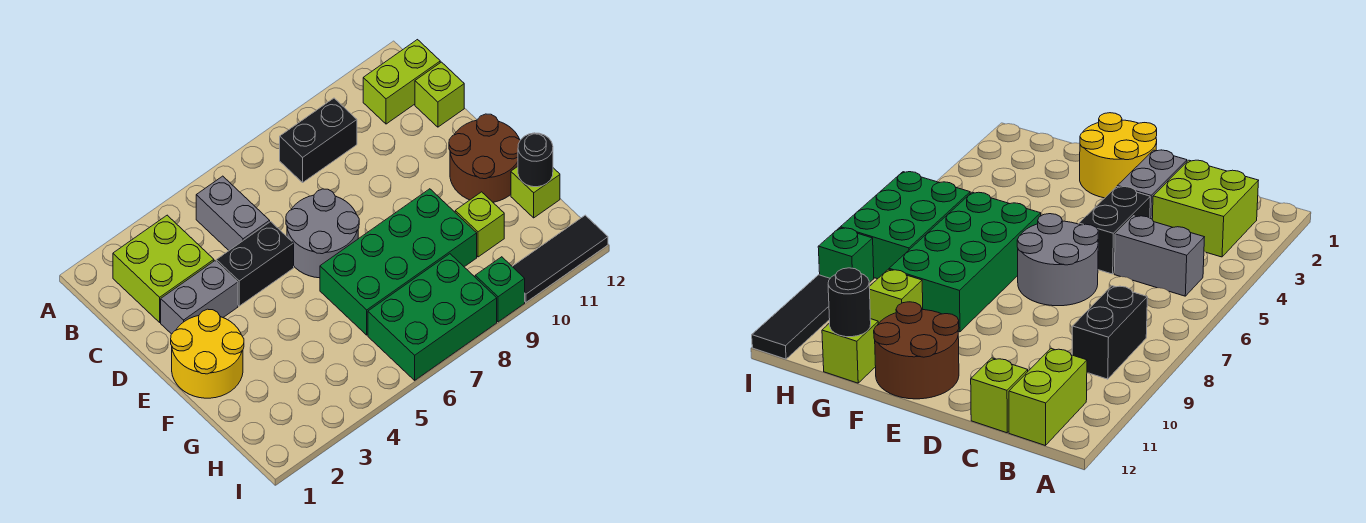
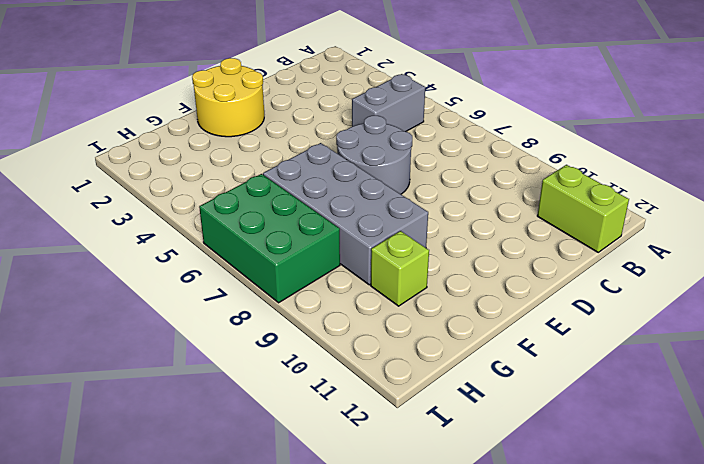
grey 2x4 brick [263,143,428,285] -> green 2x4 brick [320,189,477,335]
none -> lime 2x2 brick [113,215,214,322]
none -> black 1x2 brick [280,98,357,182]
none -> lime 1x1 brick [415,62,464,127]

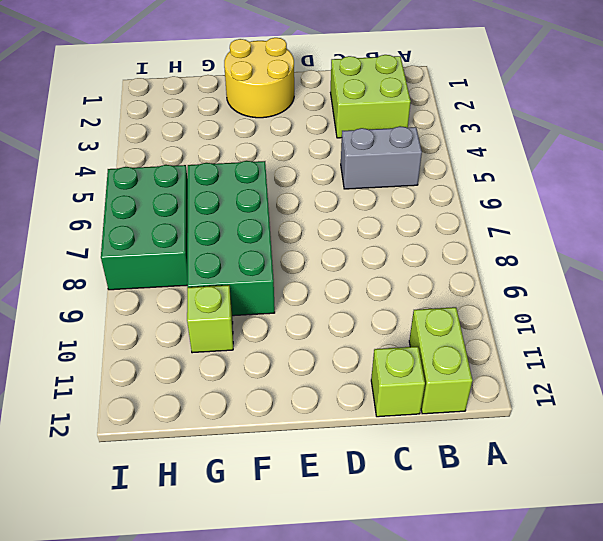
none -> black 1x2 brick [280,98,357,182]
none -> grey 1x2 brick [161,261,238,334]
none -> black 1x2 brick [216,222,294,306]

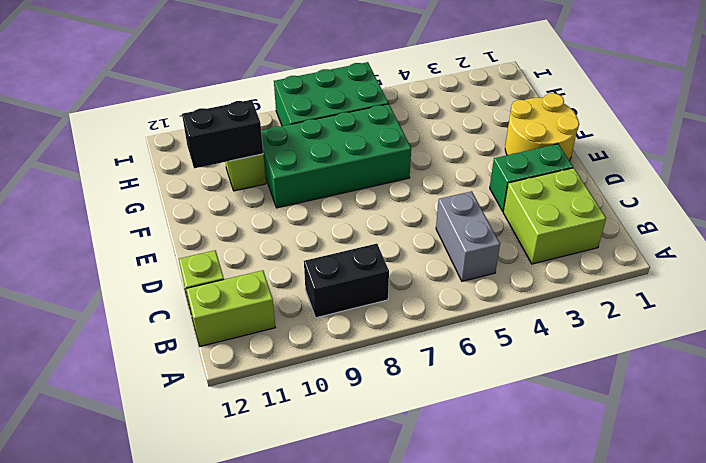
green 1x2 brick [490,144,573,211] -> grey 1x2 brick [161,261,238,334]
black 1x2 brick [182,100,263,168] -> black 1x2 brick moved to [216,222,294,306]
none -> grey 2x2 round brick [286,189,359,278]
none -> brown 2x2 round brick [449,114,520,202]
none -> lime 1x1 brick [511,167,560,218]

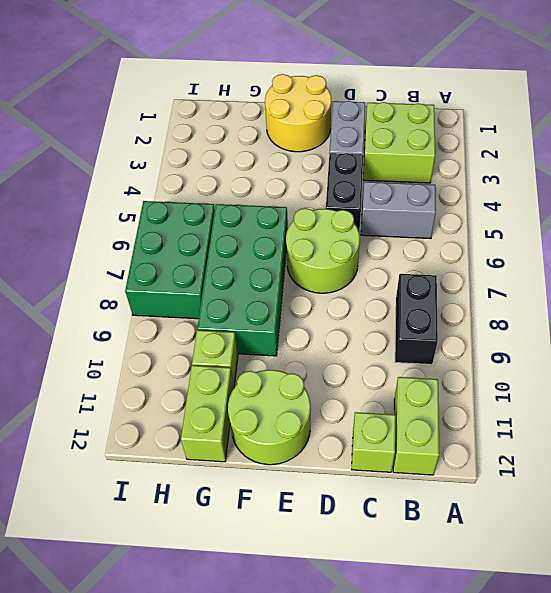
lime 2x2 round brick [286,208,360,293] -> grey 2x2 round brick [286,189,359,278]
lime 2x2 round brick [228,370,310,465] -> brown 2x2 round brick [449,114,520,202]
lime 1x2 brick [181,365,234,462] -> lime 1x1 brick [511,167,560,218]
none -> green 1x1 brick [475,257,525,322]
none -> black 1x3 tile [512,215,608,302]
none -> black 1x1 round brick [518,133,553,187]

